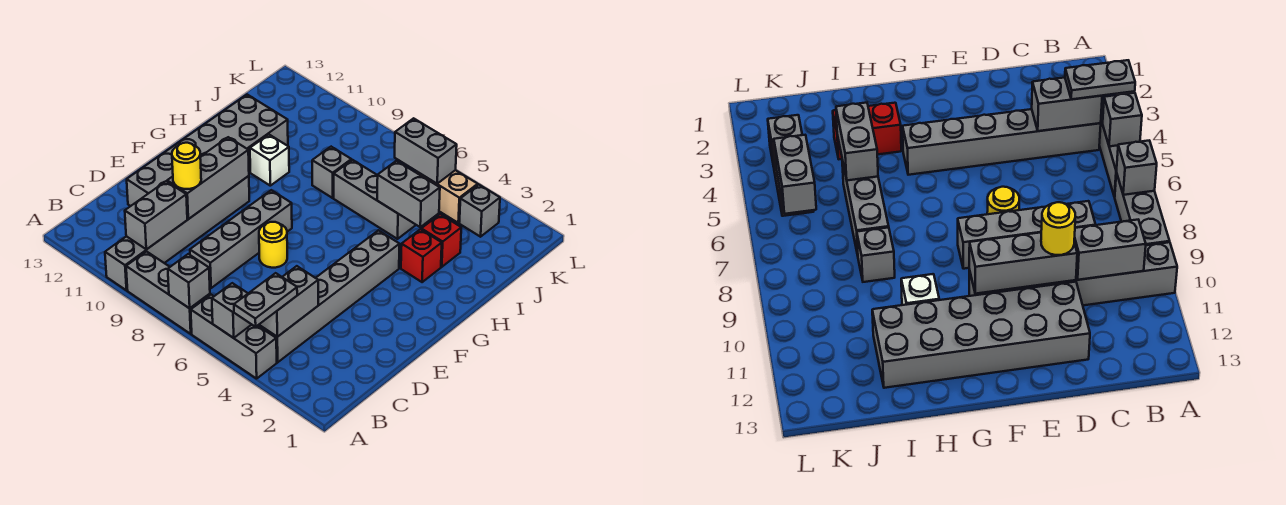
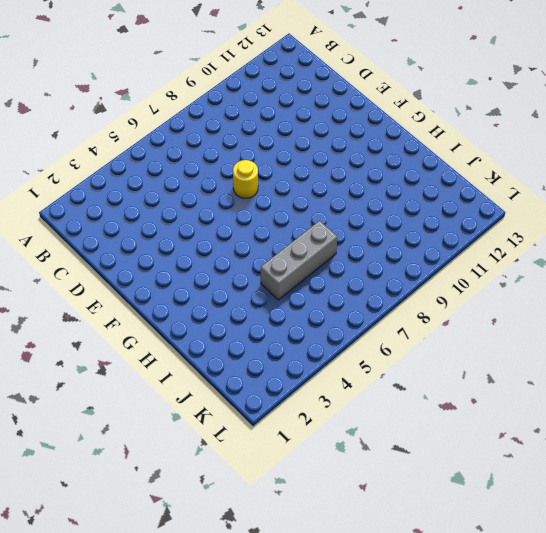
none -> grey 1x3 brick [191,295,277,379]
none -> grey 1x3 brick [126,251,210,334]
none -> grey 1x6 brick [105,176,249,290]

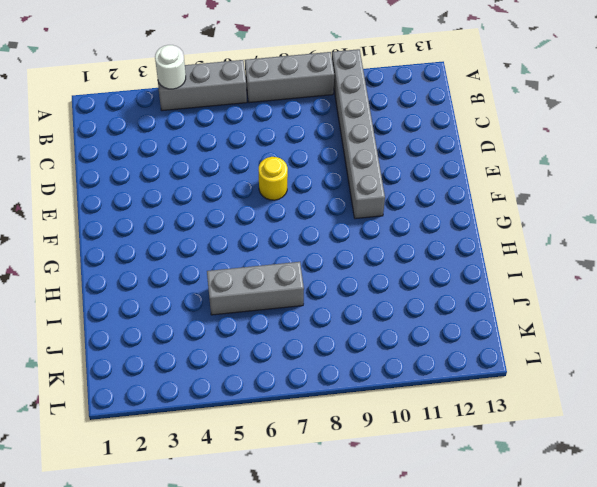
white 1x1 round brick [155,45,186,89] -> none
none -> grey 1x6 brick [258,230,400,362]
none -> grey 1x4 brick [190,190,292,288]
none -> grey 2x6 brick [127,95,288,206]

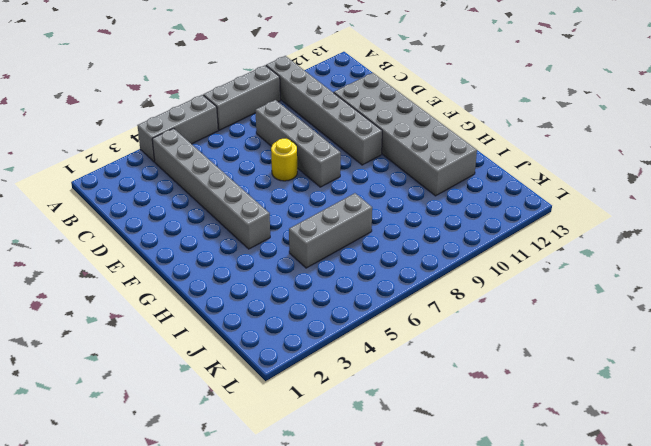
none -> red 1x1 brick [401,229,442,282]
none -> white 1x1 brick [250,135,289,186]
none -> red 1x1 brick [421,214,461,267]

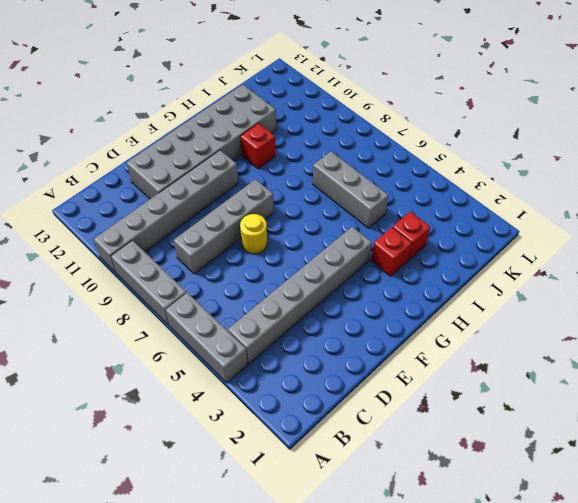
red 1x1 brick [240,123,275,169] -> white 1x1 brick [250,135,289,186]
none -> grey 1x1 brick [312,147,351,198]
none -> grey 1x1 brick [459,185,500,237]
none -> tan 1x2 brick [416,170,478,223]

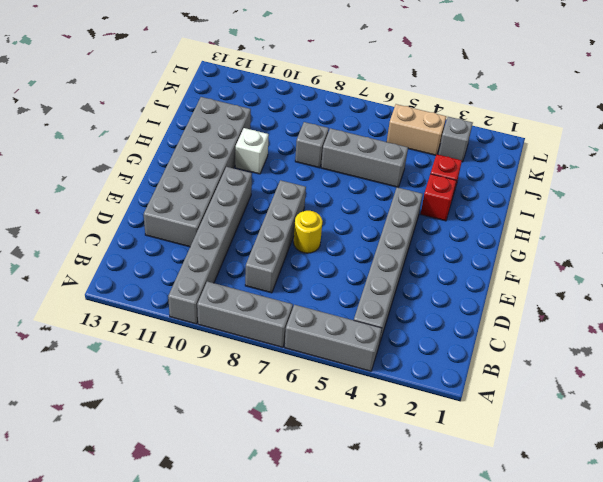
none -> grey 1x1 brick [212,283,252,338]
none -> grey 1x1 brick [168,254,210,308]
none -> grey 1x2 brick [259,266,318,337]

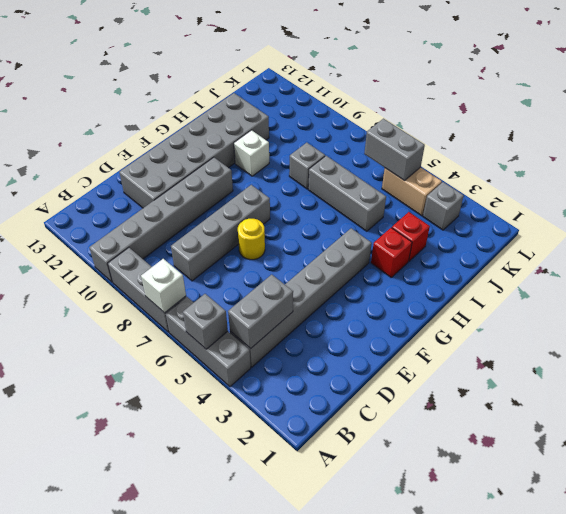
white 1x1 brick [141,259,186,313] -> grey 1x1 brick [168,254,210,308]
none -> grey 1x2 brick [125,181,187,250]
none -> grey 1x3 brick [167,137,249,219]
none -> grey 1x2 brick [377,161,440,227]

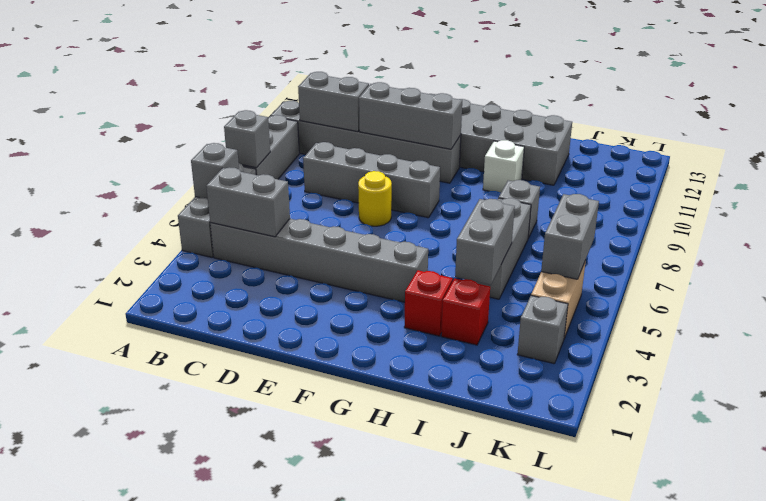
none -> grey 1x2 plate [234,273,297,327]
none -> yellow 1x1 round brick [172,143,201,189]

